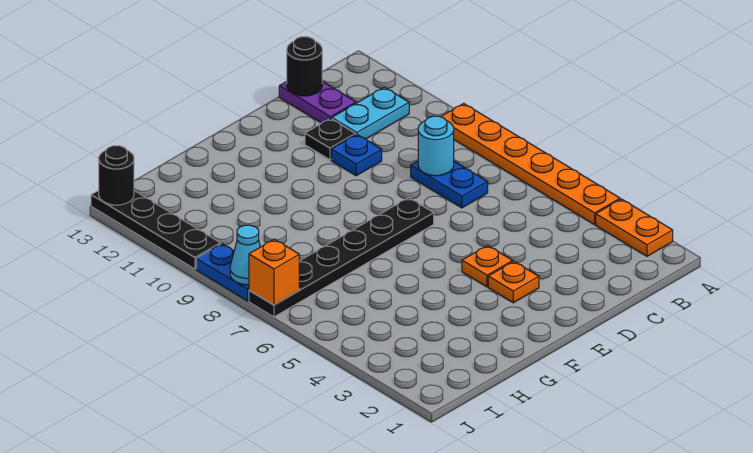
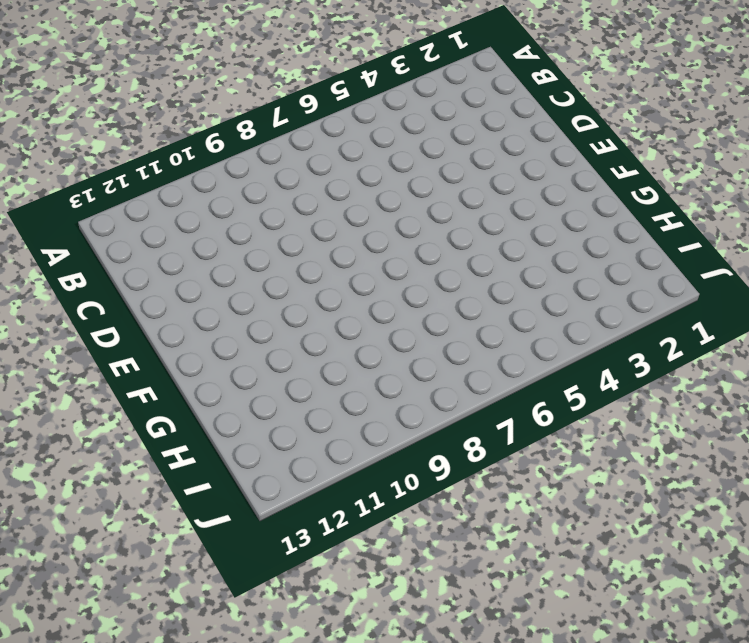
none -> orange 1x2 plate [596,199,673,256]
none -> orange 1x6 plate [441,103,620,225]
none -> cyan 1x2 plate [332,87,409,139]

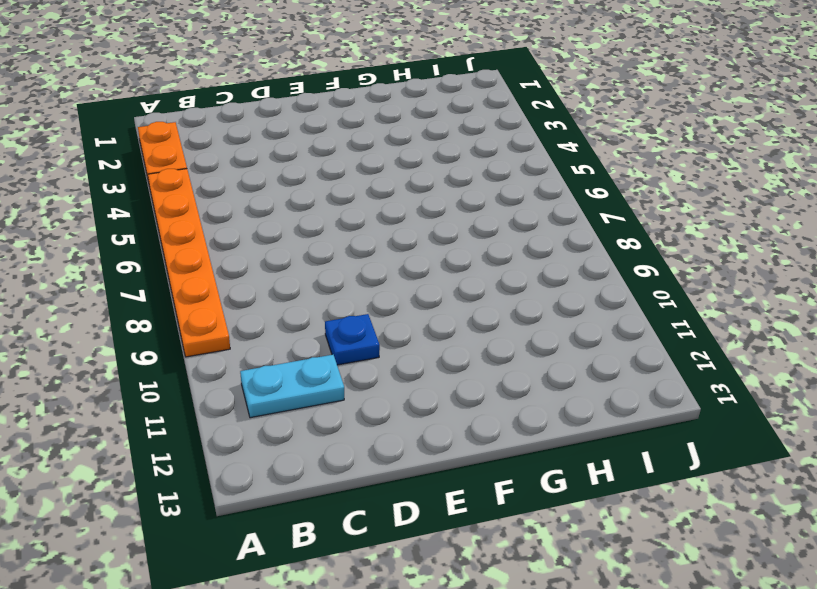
none -> blue 1x2 plate [411,161,488,208]
none -> purple 1x2 plate [279,81,356,123]
none -> black 1x1 plate [305,118,356,160]

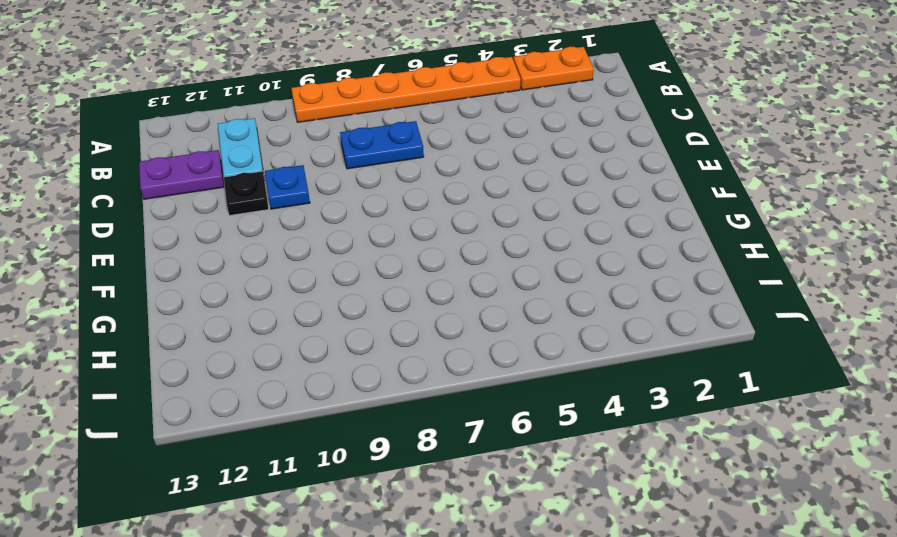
none -> orange 1x1 plate [488,261,539,303]
none -> orange 1x1 plate [462,245,513,287]
none -> black 1x6 plate [249,198,434,317]

